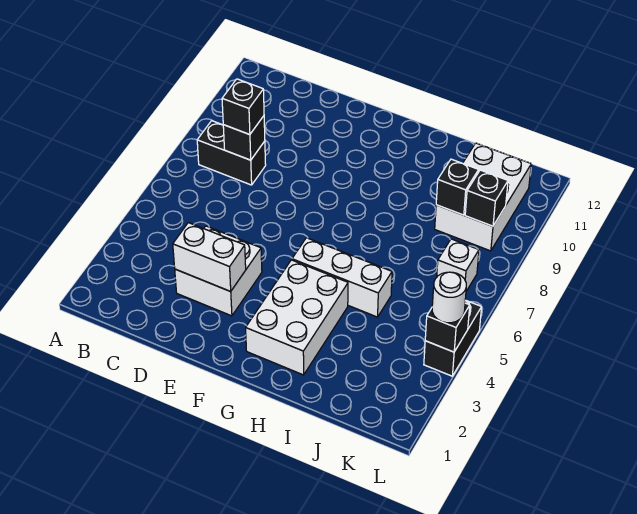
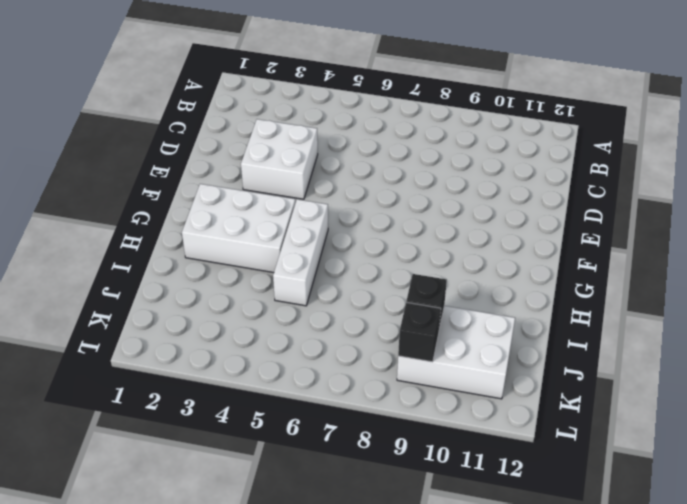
none -> black 1x2 brick [197,121,266,185]
none -> white 1x1 brick [437,239,479,291]
none -> black 1x2 brick [424,300,482,376]

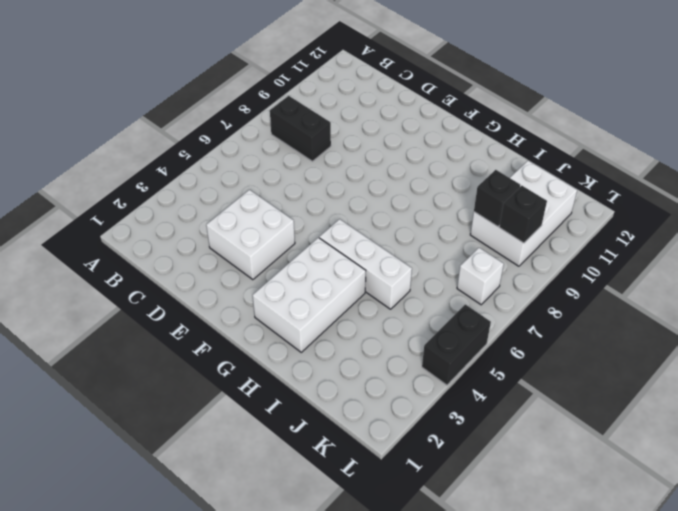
none -> black 1x1 brick [223,116,265,160]
none -> white 1x2 brick [173,223,246,291]
none -> black 1x1 brick [425,303,470,352]

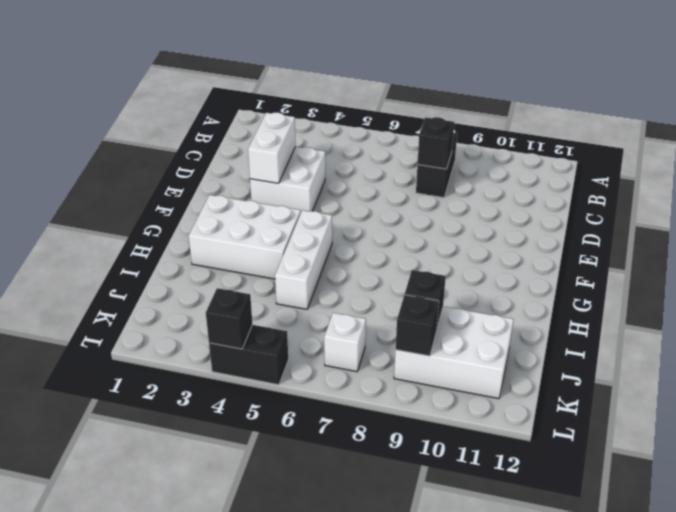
none -> black 1x1 brick [222,79,264,135]
none -> white 1x1 round brick [432,272,466,323]

